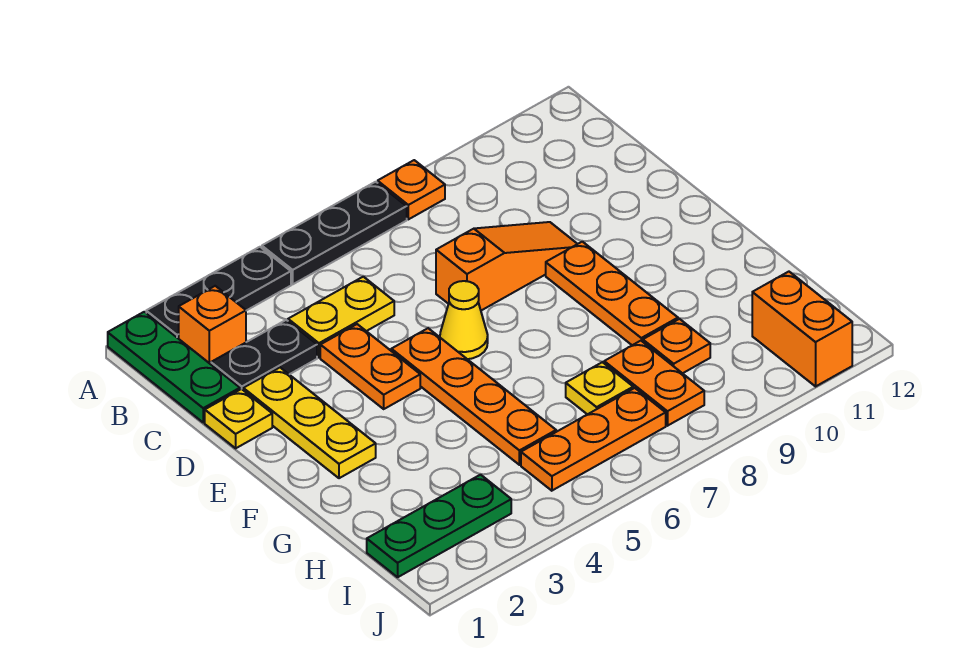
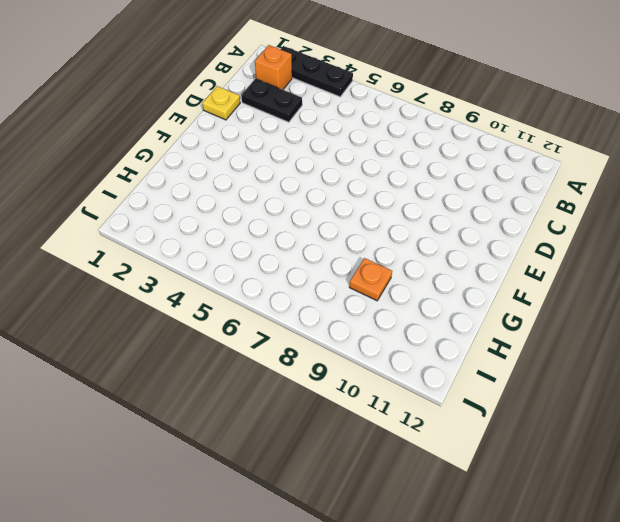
none -> green 1x3 plate [108,312,240,423]
none -> black 1x3 plate [262,182,407,284]
none -> orange 1x1 plate [378,160,445,219]

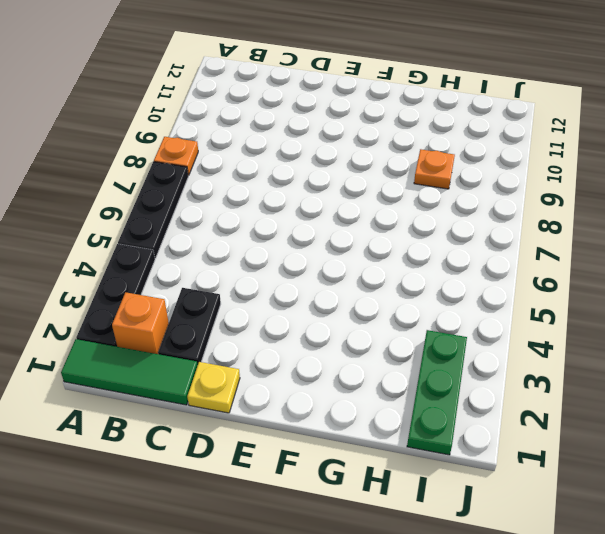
green 1x3 tile [61,339,198,405] -> green 1x3 plate [108,312,240,423]
none -> yellow 1x2 plate [288,277,394,358]
none -> yellow 1x3 plate [243,368,376,478]
none -> orange 1x2 plate [320,324,420,409]

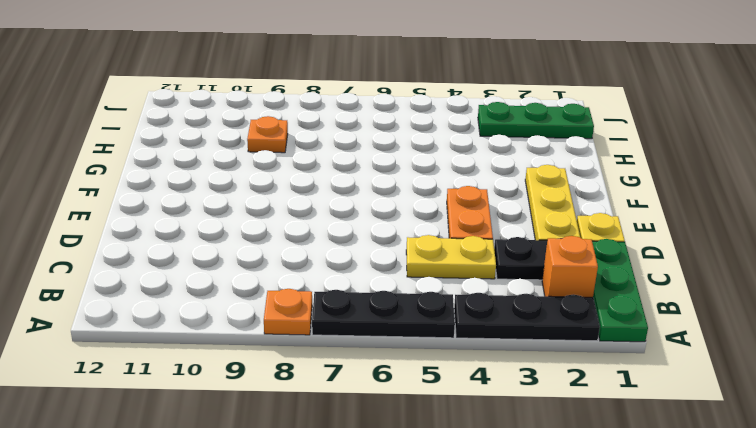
none -> orange 1x3 slope [436,222,577,311]
none -> orange 1x4 plate [391,328,556,465]
none -> yellow 1x1 cone [440,281,488,359]

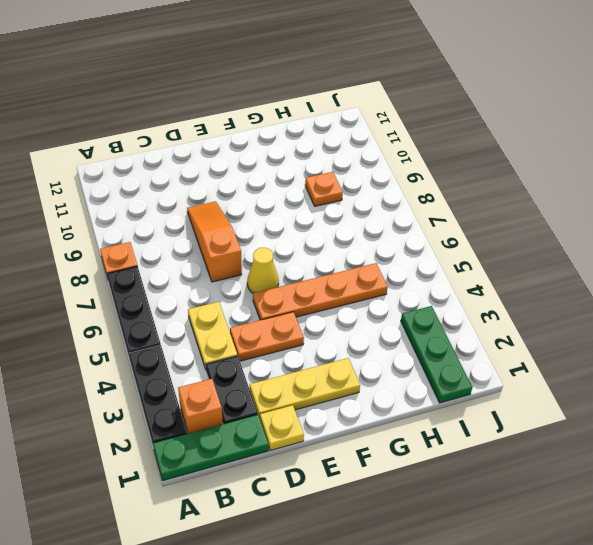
none -> orange 1x3 plate [546,242,678,345]
none -> yellow 1x1 plate [566,362,633,414]
none -> orange 1x2 plate [604,341,704,426]

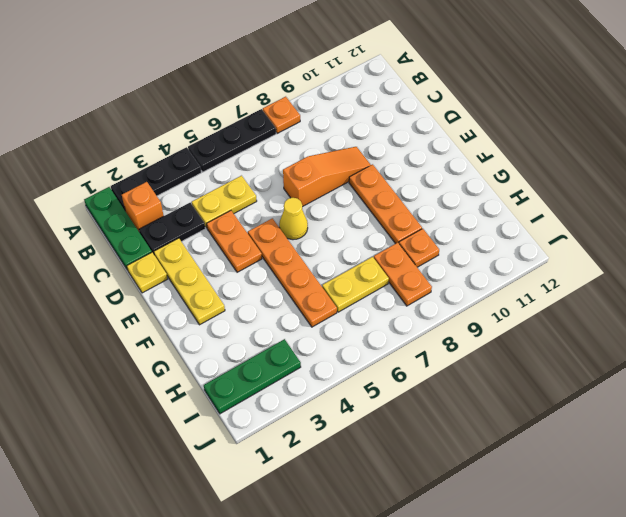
yellow 1x2 plate [322,257,389,312] -> yellow 1x1 plate [566,362,633,414]
none -> orange 1x3 plate [521,388,666,491]
none -> orange 1x2 brick [752,272,852,386]

